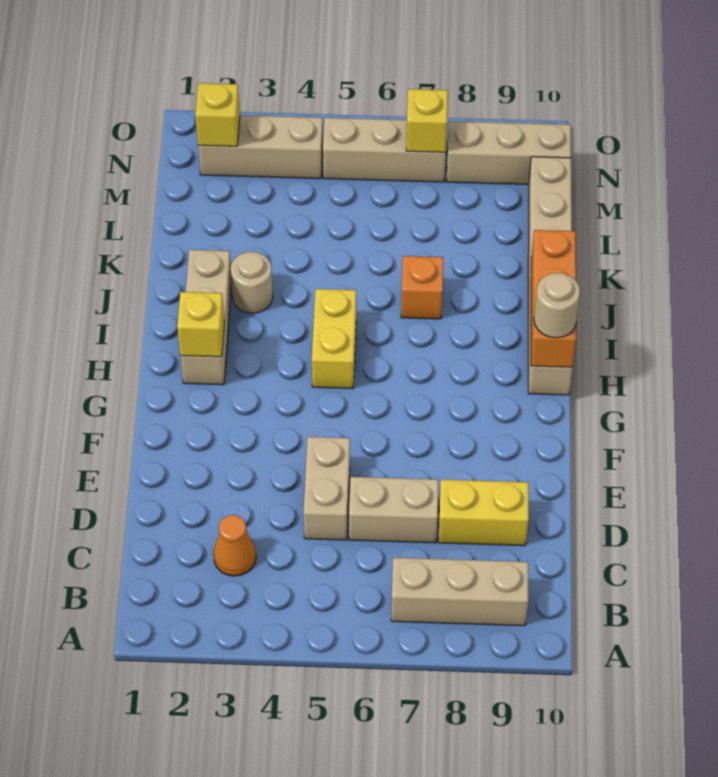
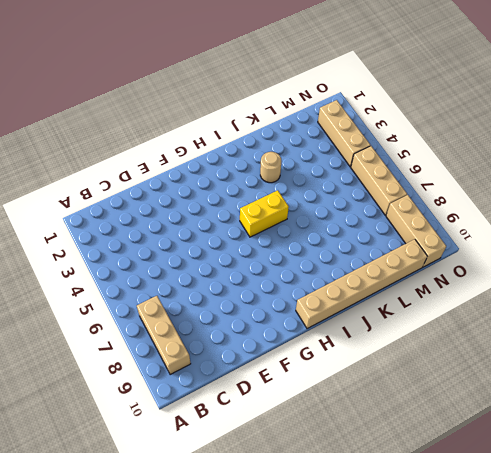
none -> orange 1x1 cone [213,515,256,576]
none -> tan 1x2 brick [303,437,350,540]
none -> tan 1x2 brick [349,477,438,543]

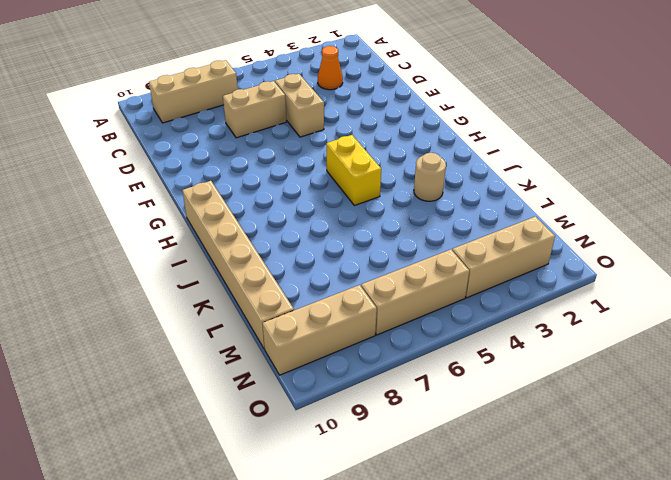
none -> yellow 1x2 brick [438,480,529,546]
none -> tan 1x3 brick [180,250,232,385]
none -> orange 1x1 brick [401,256,443,319]

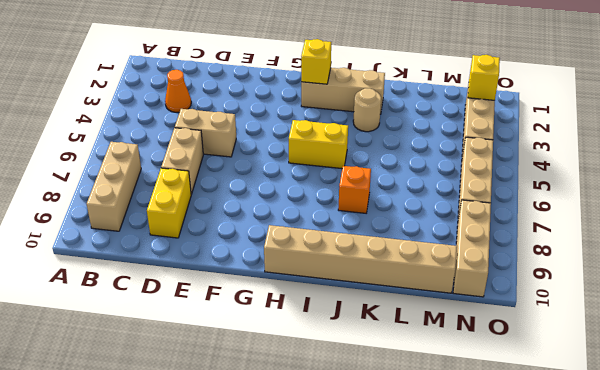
none -> orange 1x3 brick [531,230,576,367]
none -> yellow 1x1 brick [406,89,448,152]
none -> tan 1x1 round brick [534,273,580,338]

